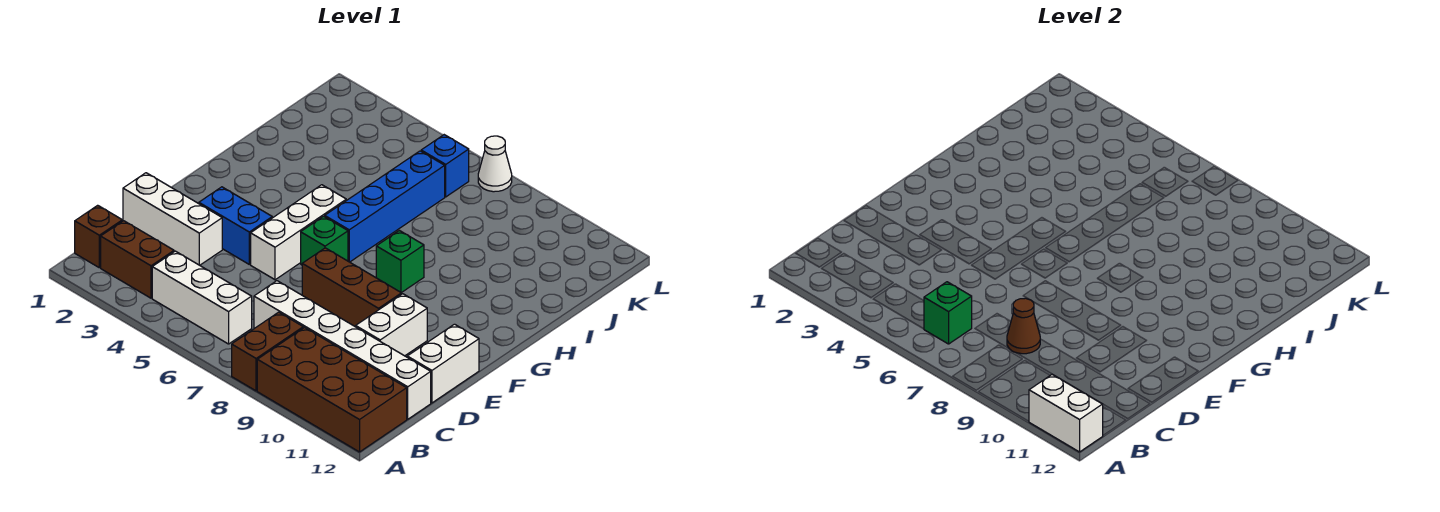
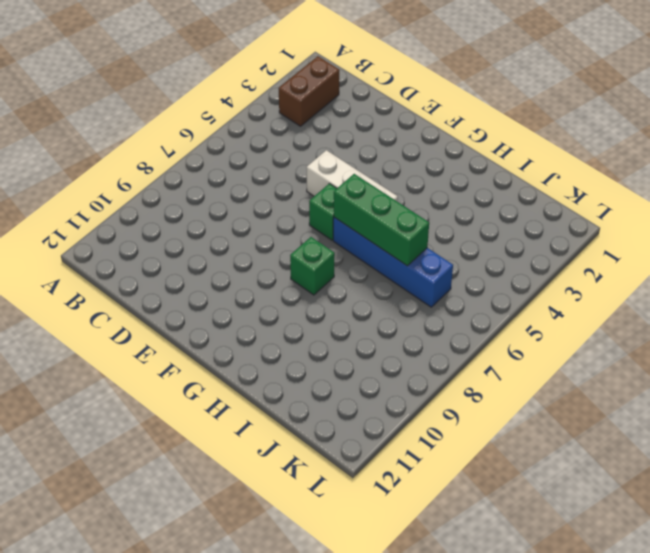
green 1x3 brick [334,174,429,266] -> none
none -> brown 1x2 brick [232,312,303,391]
none -> brown 2x4 brick [257,328,407,452]
none -> brown 1x1 brick [75,205,122,268]

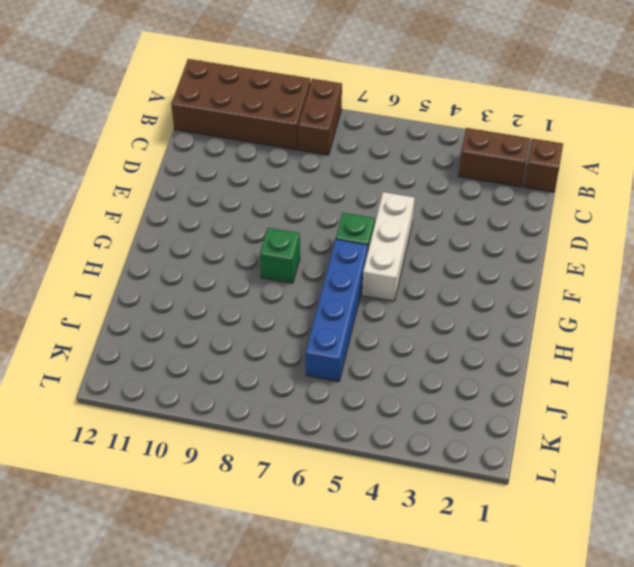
none -> white 1x3 brick [152,251,252,344]
none -> white 1x6 brick [254,281,431,419]
none -> white 1x3 brick [123,173,222,265]

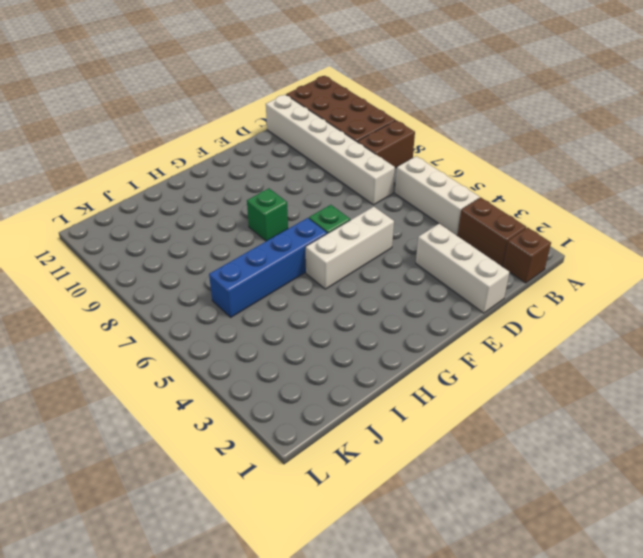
none -> white 1x2 brick [356,294,427,356]
none -> white 1x2 brick [407,324,479,403]
none -> blue 1x2 brick [199,187,272,264]

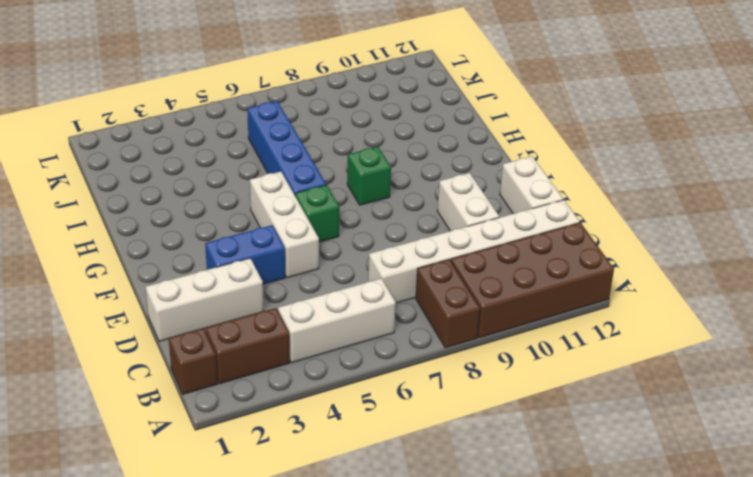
none -> brown 1x3 brick [302,248,402,327]
none -> blue 1x1 brick [421,135,469,197]
none -> white 1x1 cone [478,136,512,192]

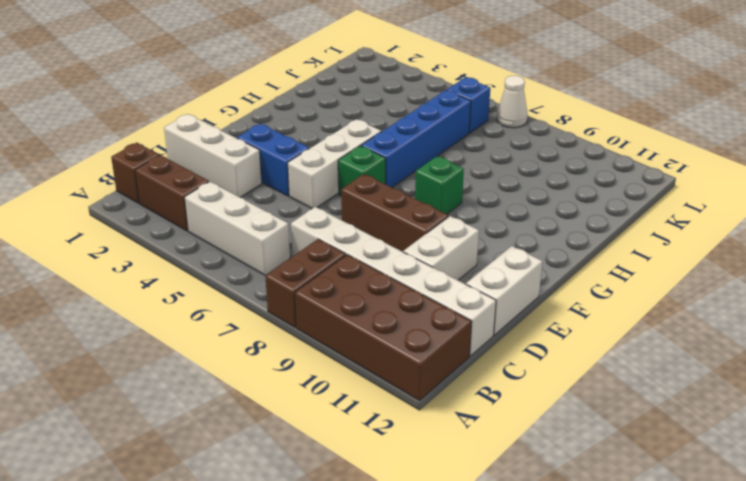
none -> white 1x2 brick [1029,374,1103,452]
none -> green 1x1 brick [924,282,972,344]
none -> brown 1x1 cone [1007,298,1040,354]

